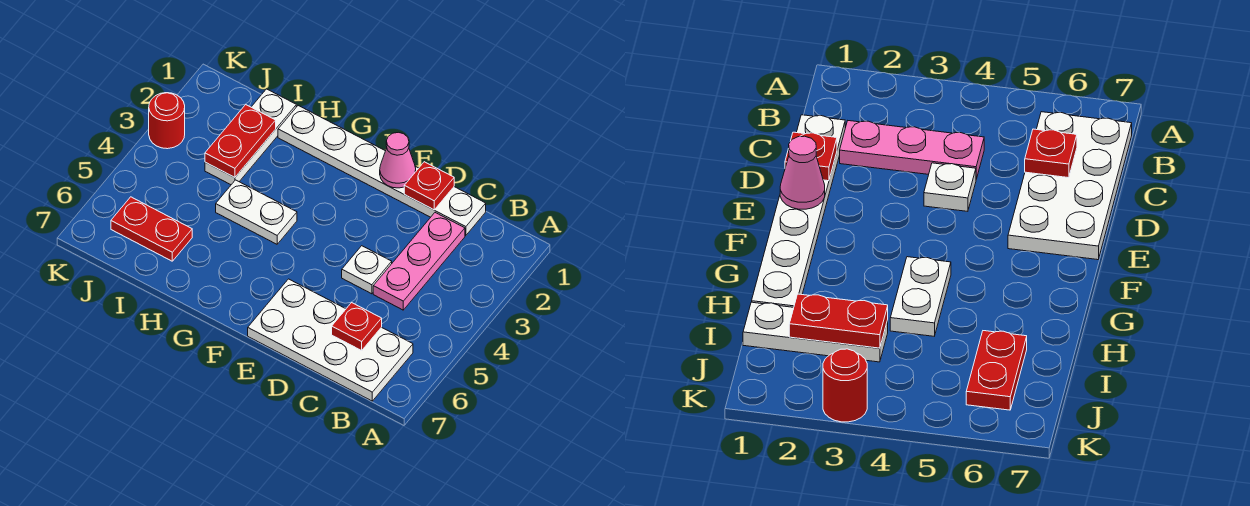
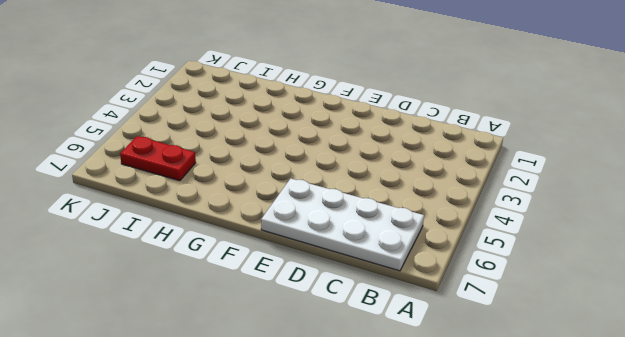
none -> white 1x6 plate [278,106,486,236]
none -> pink 1x3 plate [373,213,465,310]
none -> white 1x1 plate [342,246,392,294]

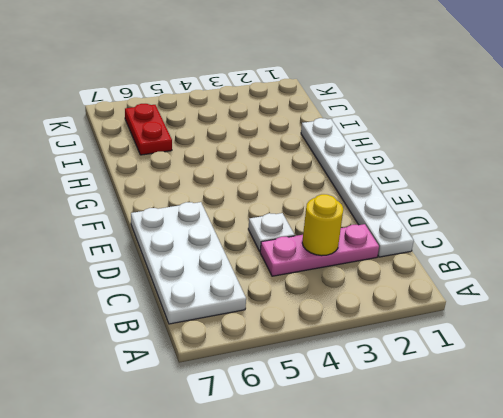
yellow 1x1 round brick [302,194,343,256] -> none
none -> white 1x2 plate [216,180,297,244]
none -> white 1x3 plate [205,89,296,185]
none -> red 1x1 round brick [149,93,185,149]

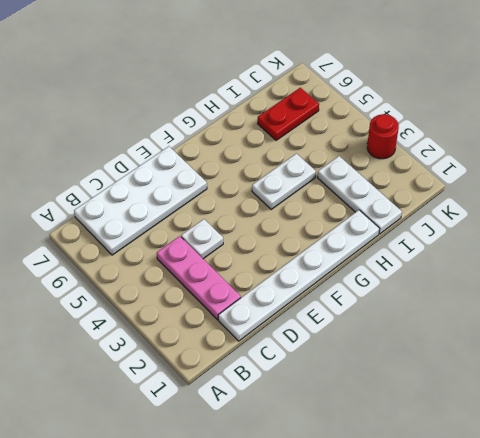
none -> red 1x1 plate [332,303,382,350]
none -> red 1x1 plate [404,162,454,210]
none -> pink 1x1 cone [380,132,416,188]

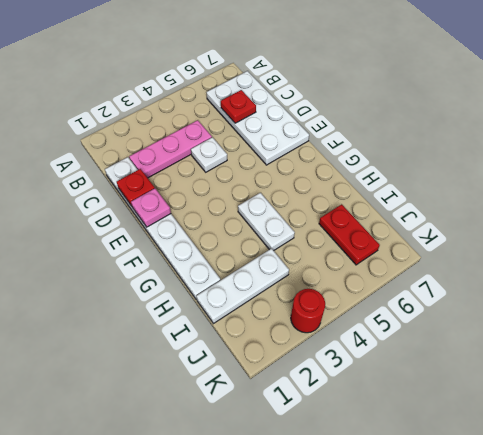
pink 1x1 plate [131,189,171,227] -> pink 1x1 cone [380,132,416,188]
none -> red 1x2 plate [205,105,276,178]

